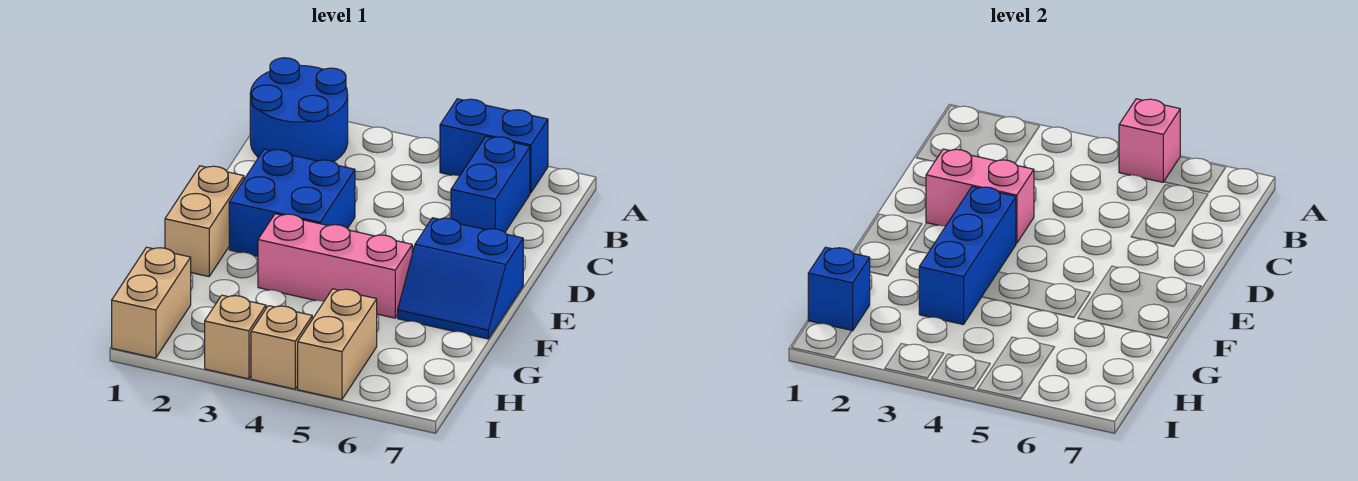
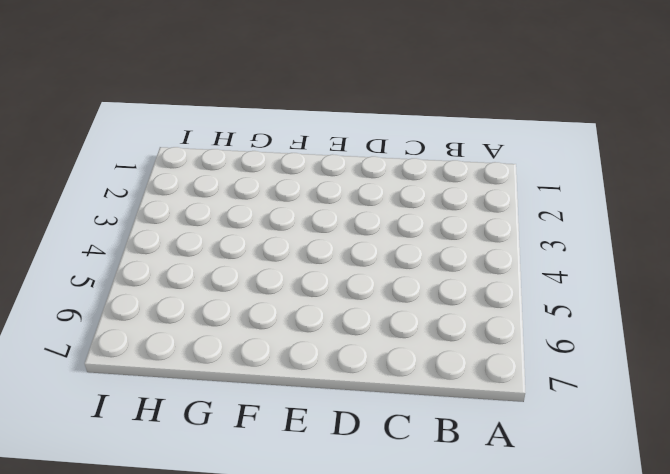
none -> blue 2x2 round brick [250,58,348,162]
none -> blue 1x2 brick [440,99,548,193]
none -> blue 1x2 brick [451,136,530,232]

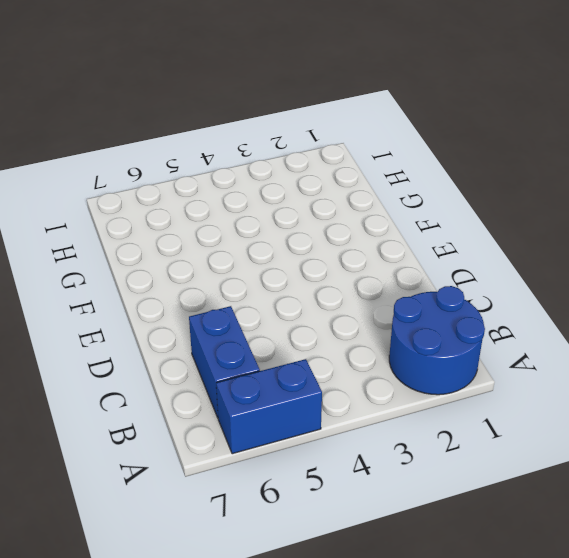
none -> blue 2x2 brick [229,149,355,256]
none -> tan 1x2 brick [165,166,244,277]
none -> blue 2x2 slope [398,218,523,339]

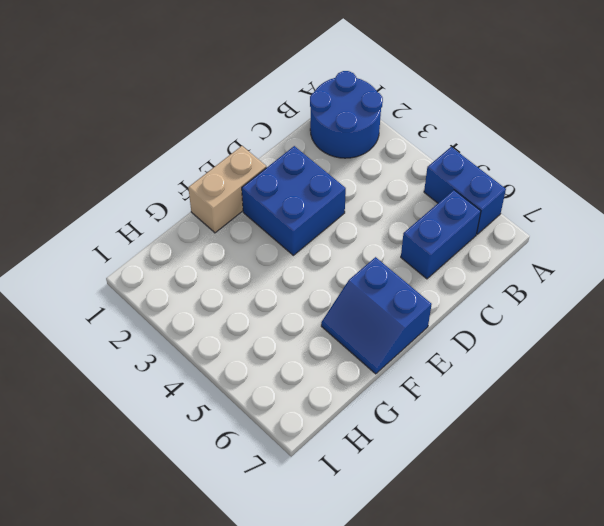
none -> pink 1x3 brick [258,214,412,318]
none -> tan 1x2 brick [112,247,191,358]
none -> tan 1x2 brick [298,289,377,400]

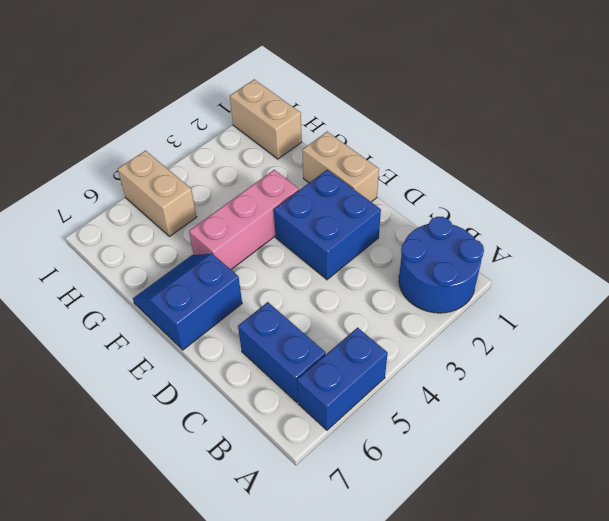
none -> tan 1x1 brick [205,295,266,379]
none -> tan 1x1 brick [251,306,312,389]
none -> pink 1x1 brick [1119,99,1180,182]

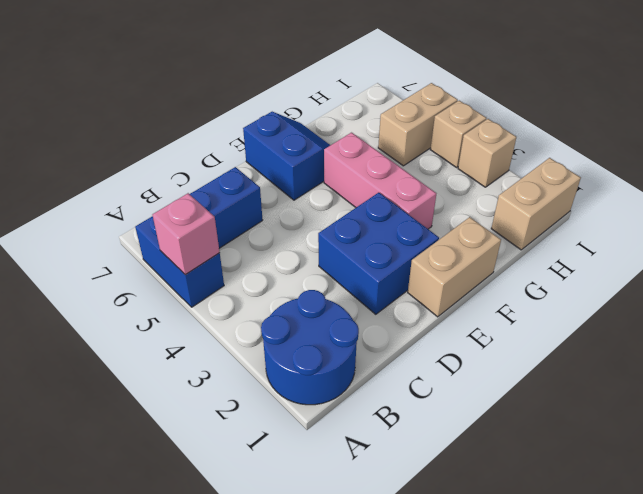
none -> pink 1x2 brick [926,149,1034,243]
none -> blue 1x3 brick [919,187,1016,325]
none -> blue 1x1 brick [808,247,870,331]

